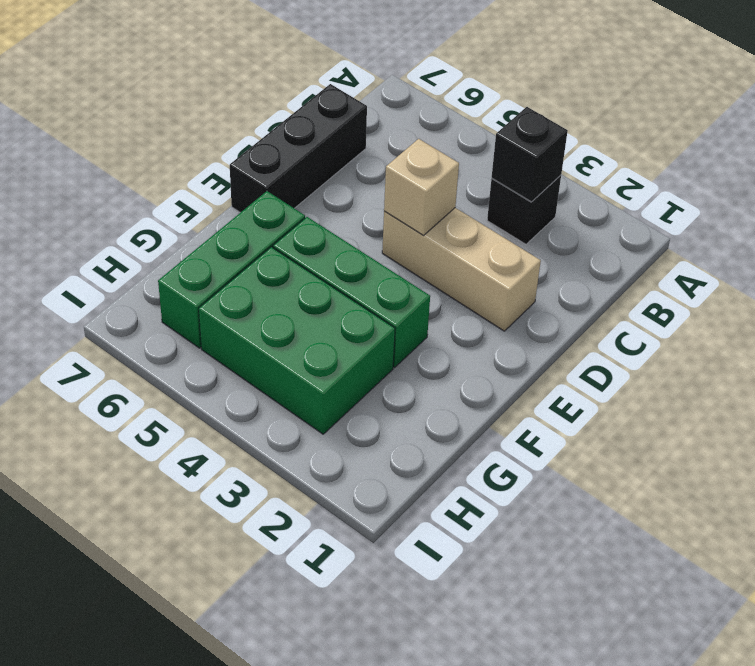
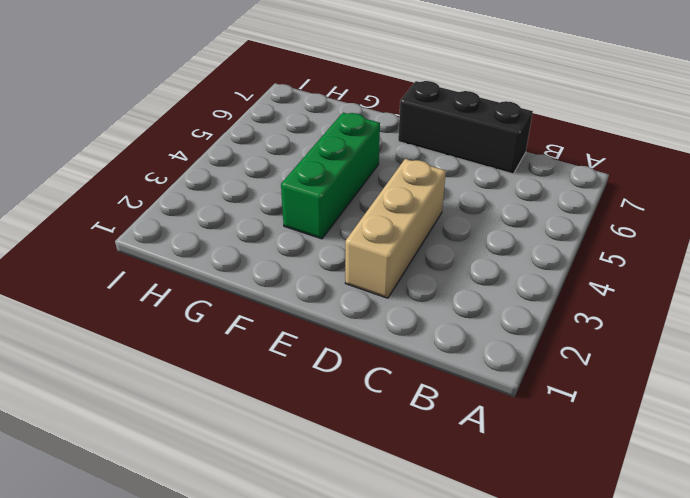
none -> black 1x1 brick [487,175,561,244]
none -> green 1x3 brick [158,191,305,348]

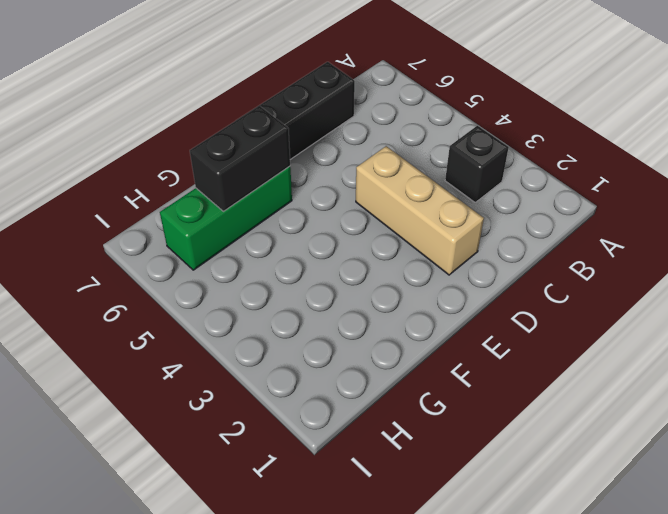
black 1x2 brick [190,106,290,211] -> none
none -> green 1x3 brick [273,217,430,367]
none -> green 2x3 brick [199,247,395,434]

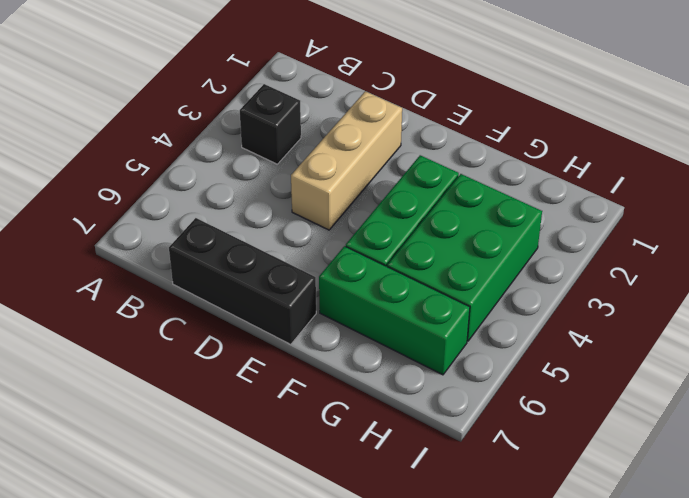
none -> black 1x1 brick [492,107,568,202]
none -> tan 1x1 brick [384,139,459,235]

